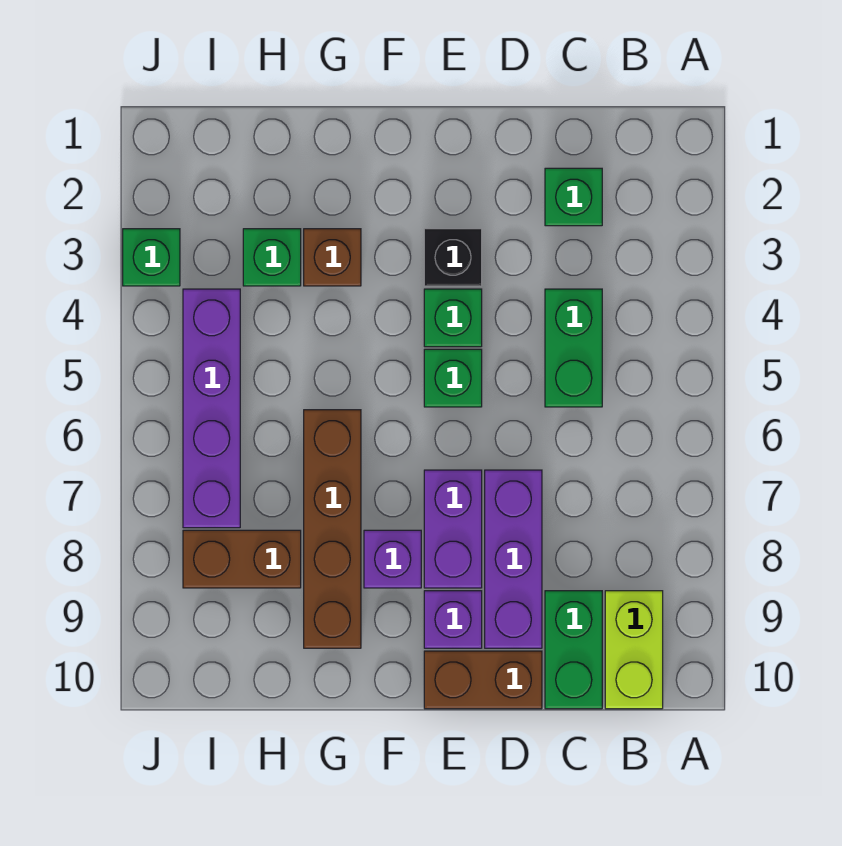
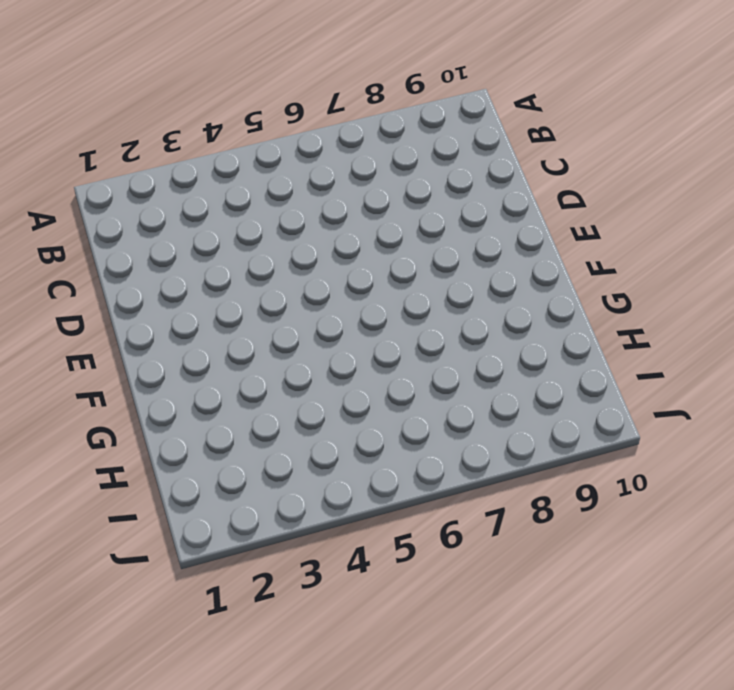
none -> lime 1x2 brick [605,591,663,709]
none -> green 1x1 brick [545,168,602,226]
none -> green 1x2 brick [545,289,602,407]

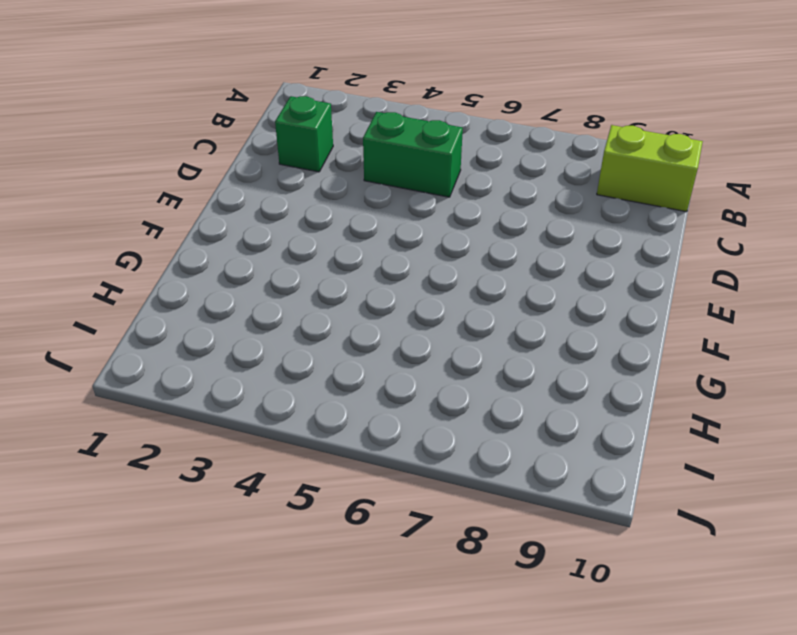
none -> green 1x2 brick [545,591,602,709]
none -> purple 1x3 brick [485,470,542,648]
none -> brown 1x2 brick [424,651,542,709]

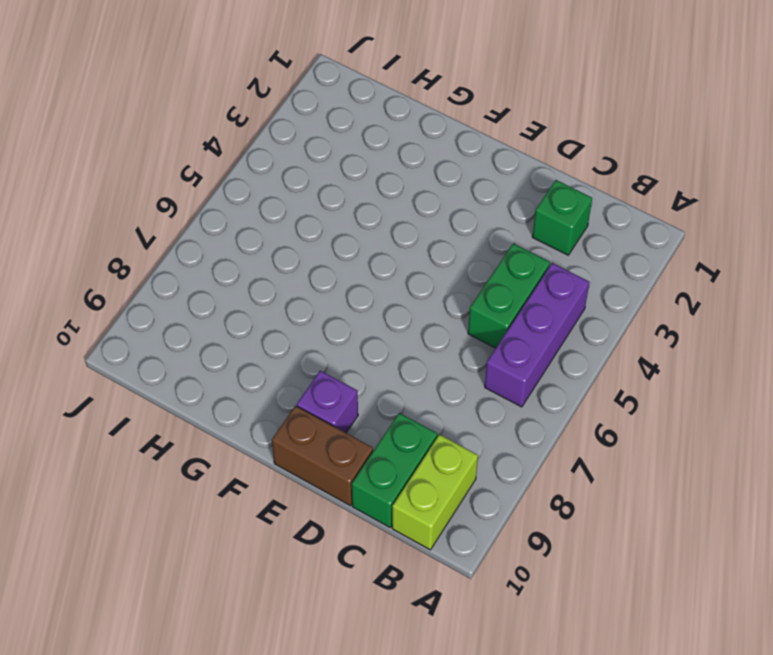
purple 1x3 brick [485,263,589,407] -> purple 1x3 brick moved to [485,470,542,648]
none -> black 1x1 brick [424,229,482,286]
none -> green 1x1 brick [424,289,482,347]
none -> green 1x1 brick [424,349,482,407]

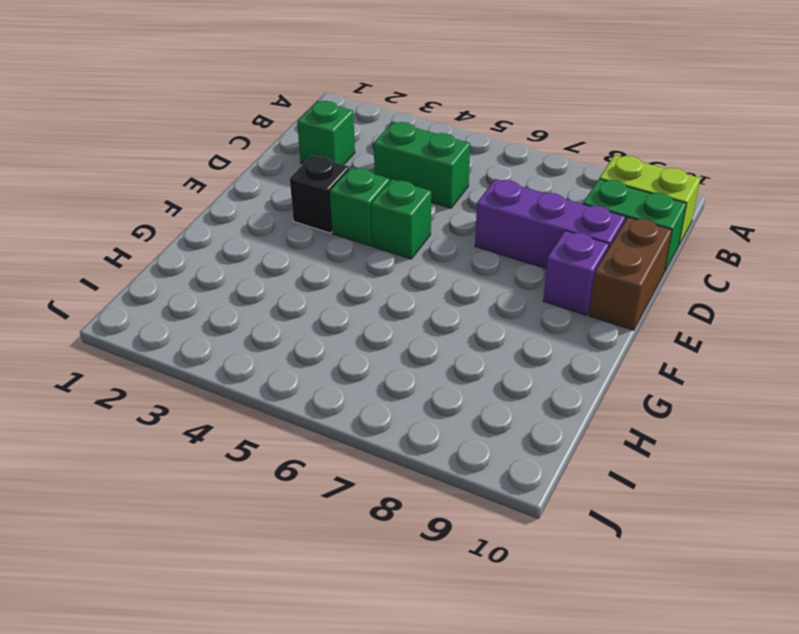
none -> purple 1x2 brick [424,470,482,588]
none -> purple 1x1 brick [364,530,421,588]
none -> brown 1x1 brick [304,229,361,286]

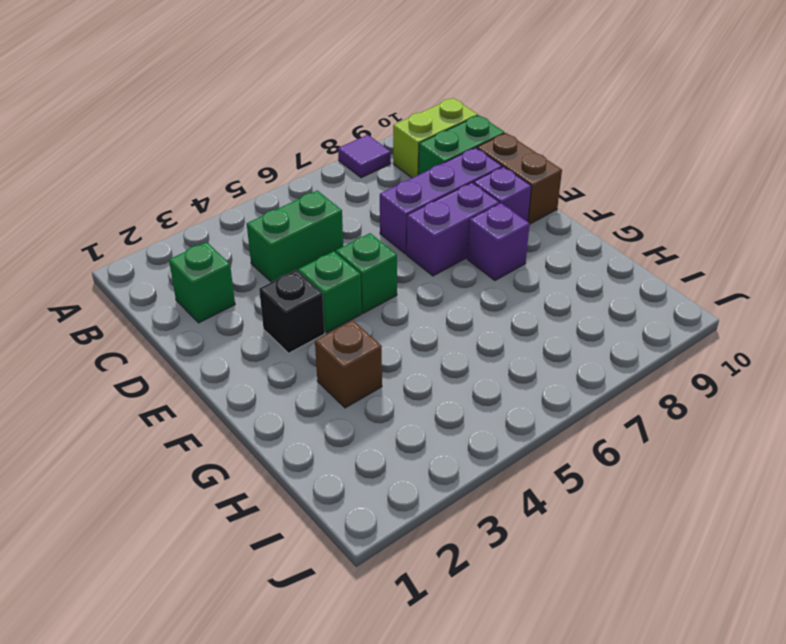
purple 1x1 tile [338,135,391,178] -> none
none -> brown 1x4 brick [304,410,361,648]
none -> green 1x1 brick [243,229,301,286]
none -> brown 1x2 brick [183,530,301,588]

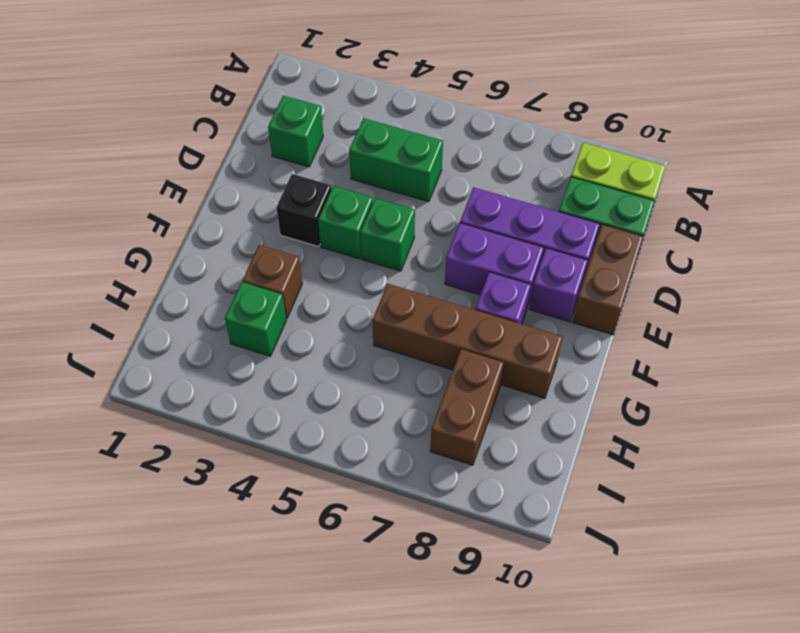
none -> purple 1x4 brick [183,289,240,528]
none -> green 1x1 brick [123,229,180,286]

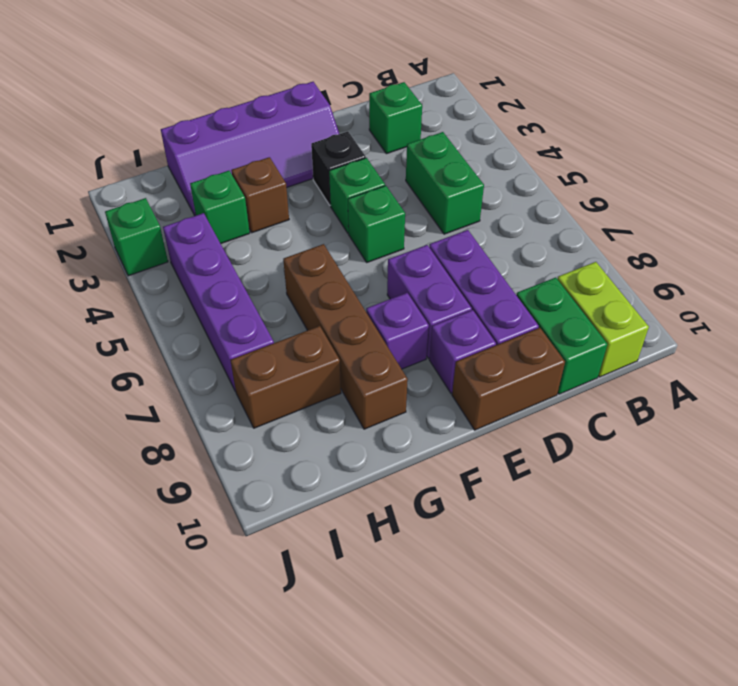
purple 2x4 slope [161,82,339,216] -> none

